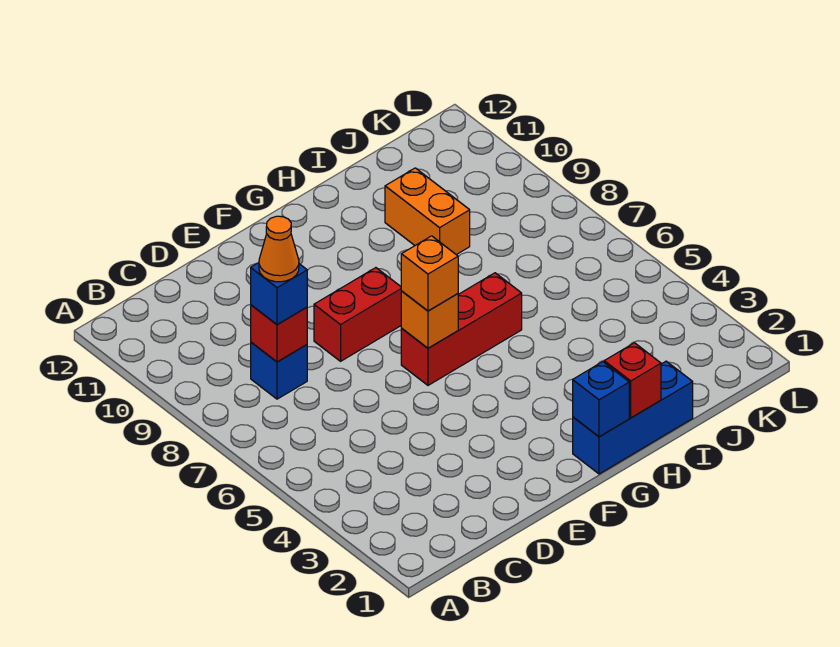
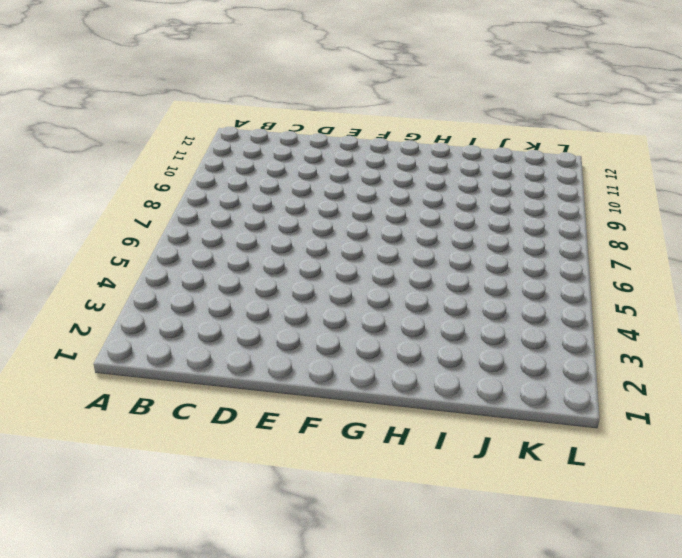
none -> blue 1x1 brick [251,342,307,399]
none -> red 1x2 brick [314,268,401,361]
none -> red 1x3 brick [401,273,522,385]

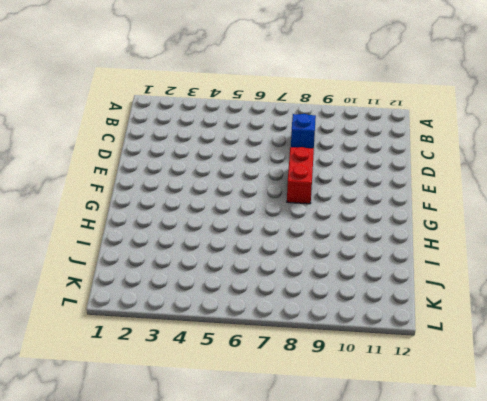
none -> red 1x3 brick [401,273,522,385]
none -> blue 1x3 brick [573,361,693,474]
none -> orange 1x2 brick [385,168,470,255]

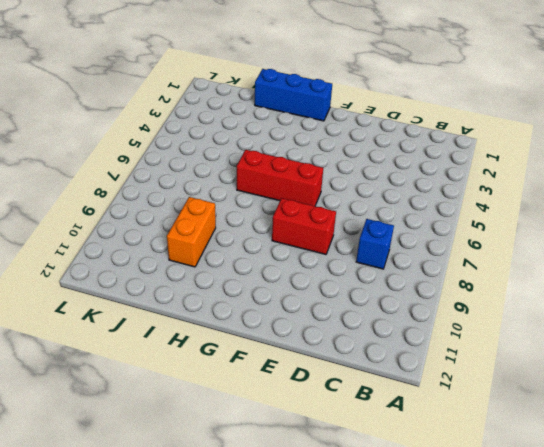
none -> red 1x1 brick [251,305,307,362]
none -> orange 1x1 brick [401,291,458,348]
none -> blue 1x1 brick [573,362,629,437]

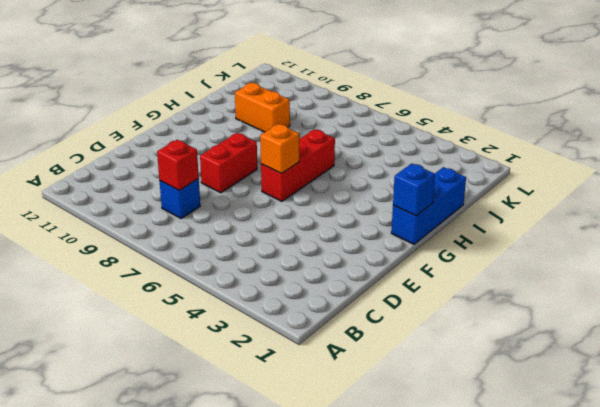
none -> red 1x1 brick [604,343,661,418]
none -> blue 1x1 brick [251,263,307,325]
none -> orange 1x1 brick [401,236,458,311]

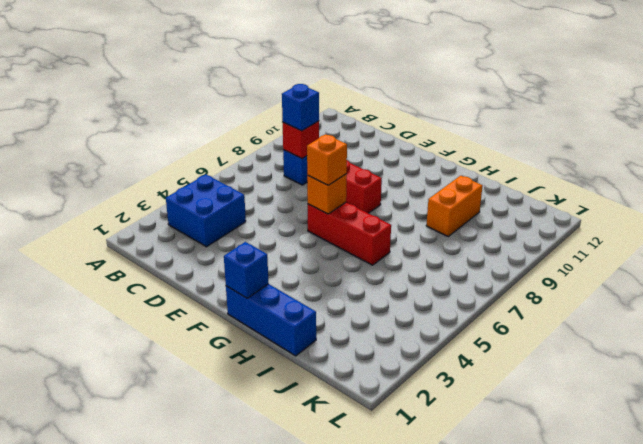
blue 2x2 brick [166,174,246,247] -> none
none -> red 1x1 brick [604,343,661,418]
none -> orange 1x1 cone [259,216,299,282]

